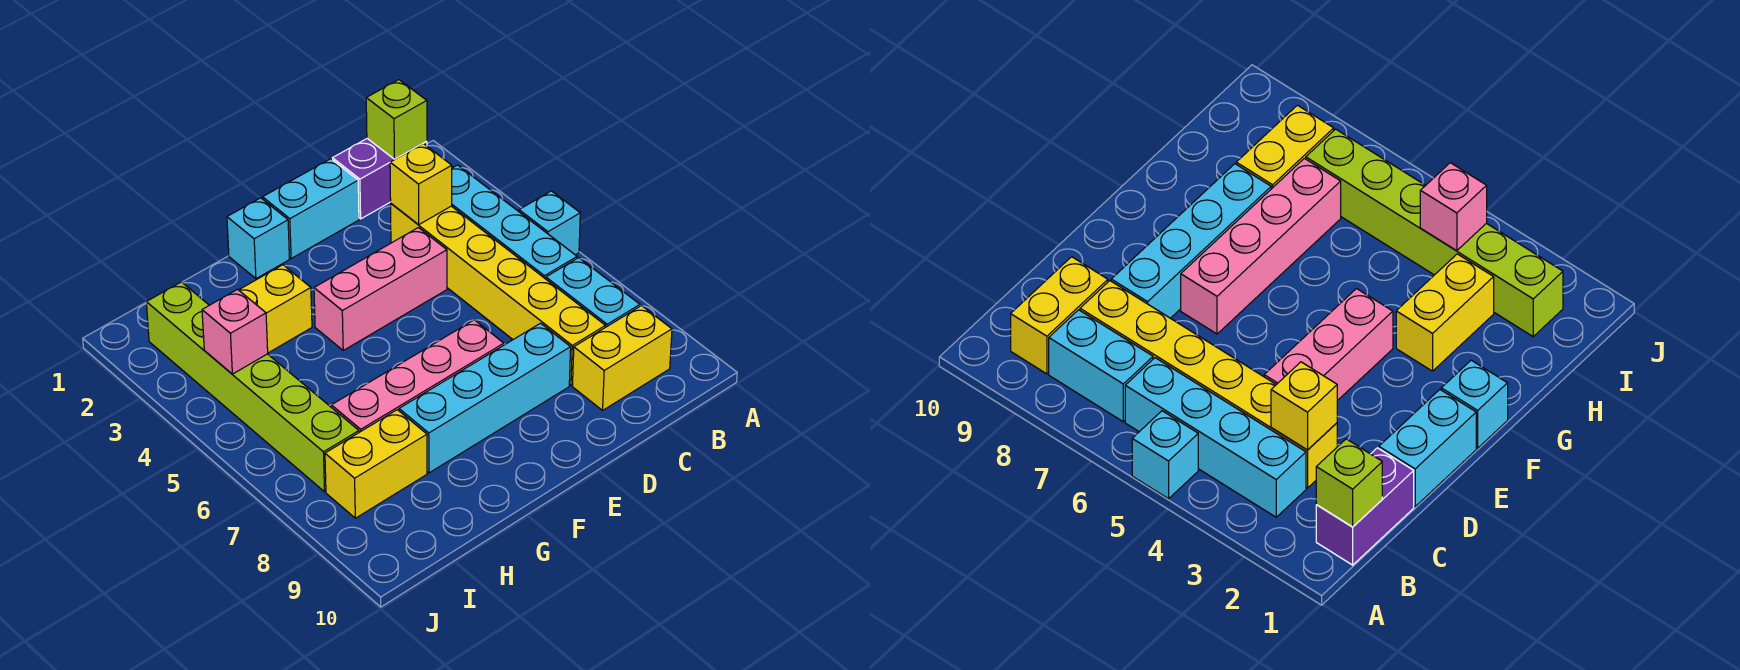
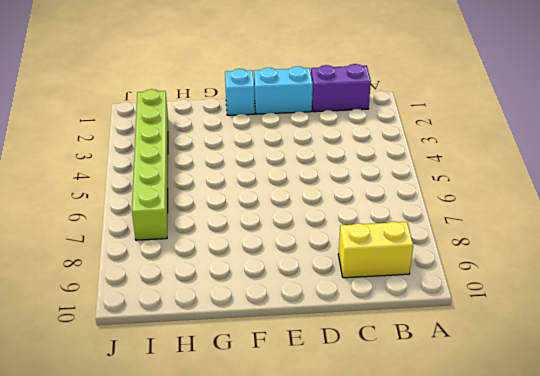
none -> cyan 1x1 brick [519,191,580,255]
none -> cyan 1x4 brick [452,165,577,279]
none -> cyan 1x2 brick [546,258,640,327]

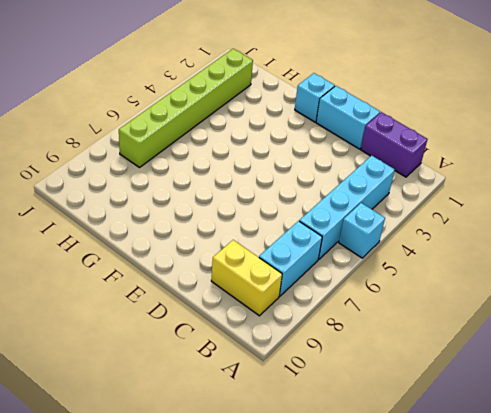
none -> yellow 1x6 brick [391,204,605,385]
none -> pink 1x3 brick [314,228,447,350]
none -> cyan 1x4 brick [399,323,571,473]

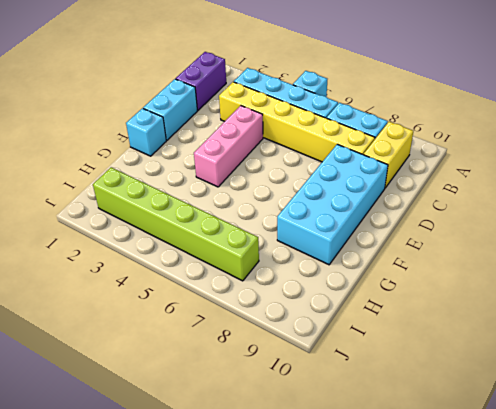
cyan 2x4 brick [277,144,388,265] -> cyan 1x4 brick [399,323,571,473]
none -> pink 1x4 brick [331,320,504,432]
none -> yellow 1x2 brick [239,265,312,353]
none -> yellow 1x2 brick [325,410,427,518]

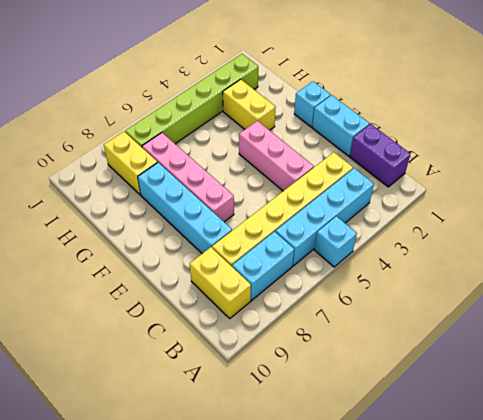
none -> lime 1x1 brick [366,80,427,159]
none -> yellow 1x1 brick [390,143,452,224]
none -> pink 1x1 brick [202,289,268,374]

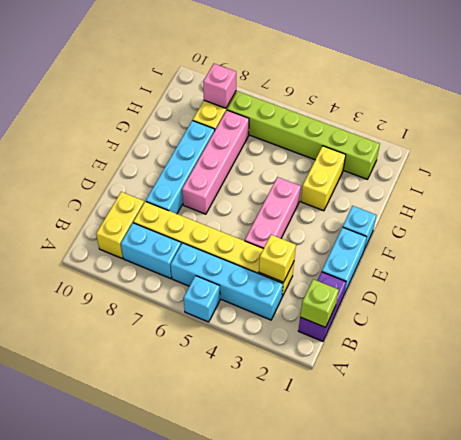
pink 1x1 brick [203,64,236,108] -> pink 1x1 brick moved to [202,289,268,374]

